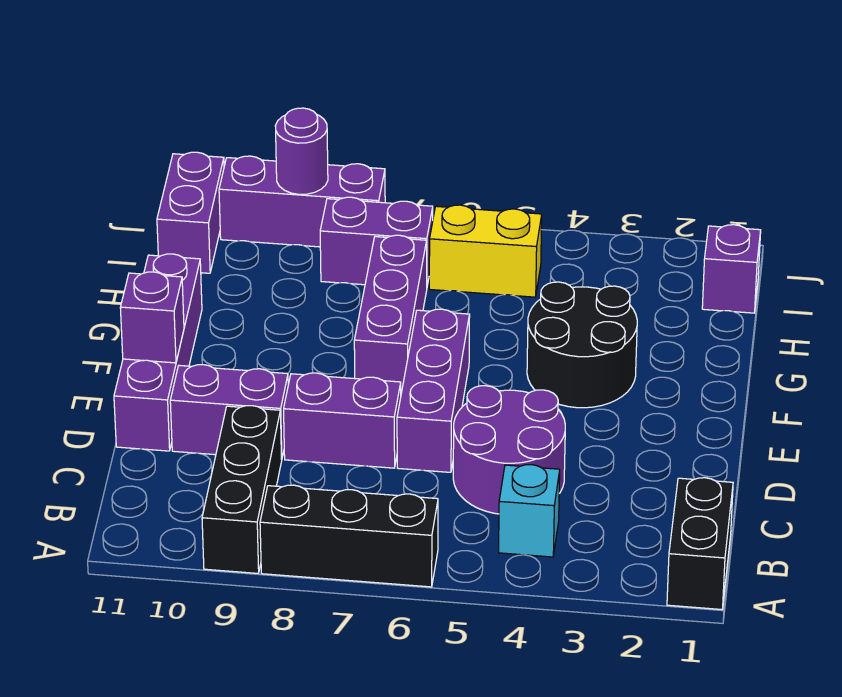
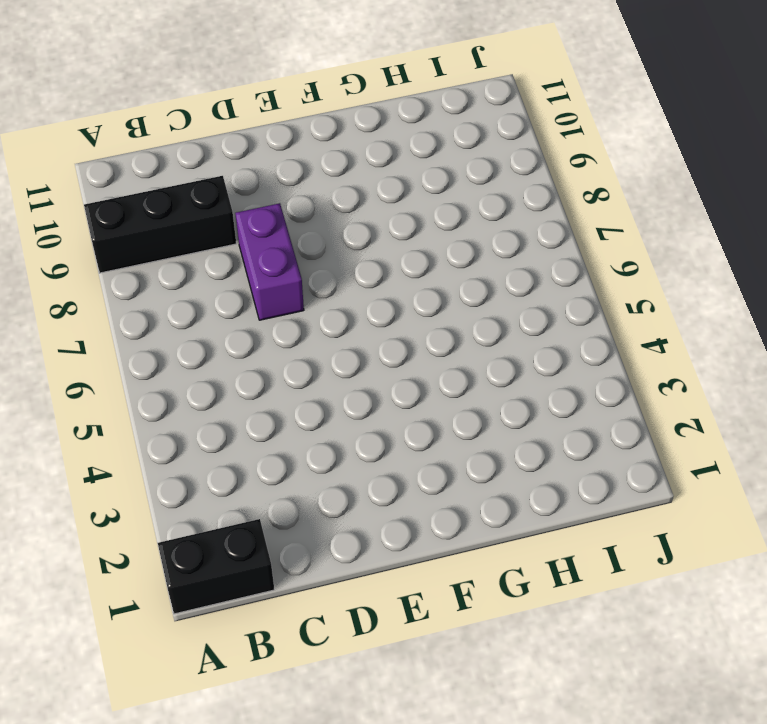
none -> black 1x3 brick [260,485,438,587]
none -> cyan 1x1 brick [499,465,560,557]
none -> purple 2x2 round brick [453,386,565,514]

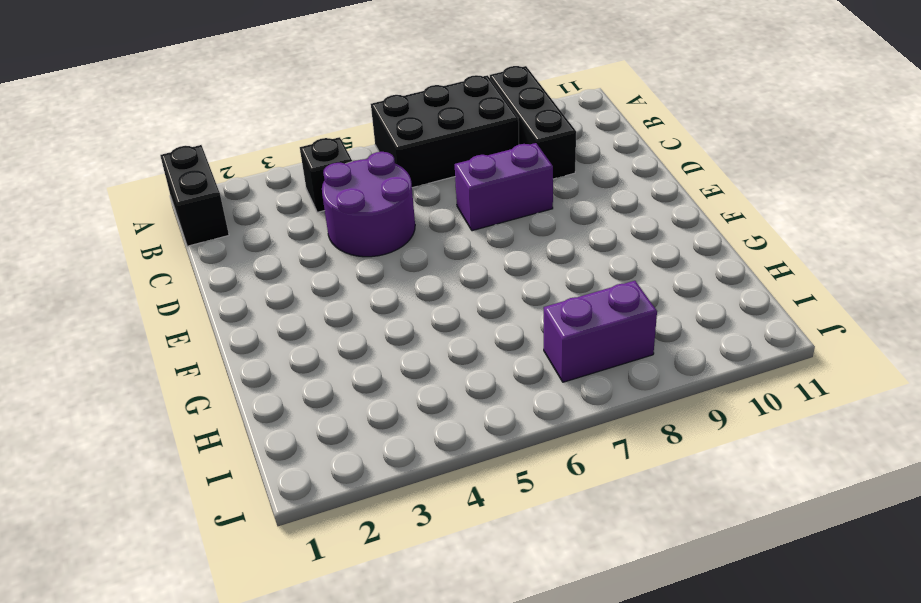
black 2x3 brick [371,75,519,188] -> black 1x3 brick [260,485,438,587]
black 1x1 brick [300,137,352,212] -> cyan 1x1 brick [499,465,560,557]
none -> purple 1x3 brick [397,309,470,472]
none -> purple 1x2 brick [170,365,288,460]
none -> purple 1x4 brick [114,254,202,451]

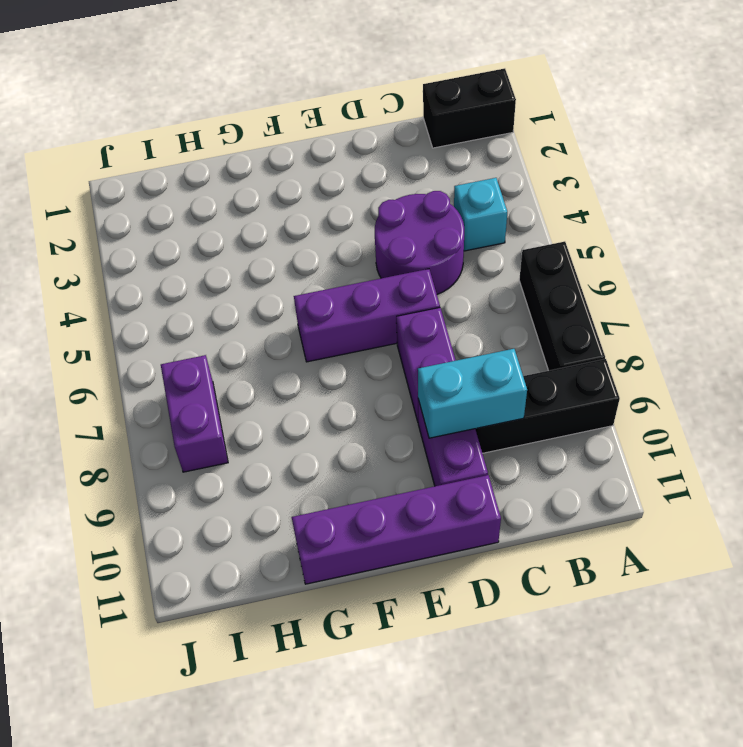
cyan 1x2 brick [418,349,527,438] -> none
none -> black 2x2 round brick [527,282,637,408]
none -> purple 1x3 brick [354,235,427,393]
none -> purple 1x1 brick [702,225,761,313]

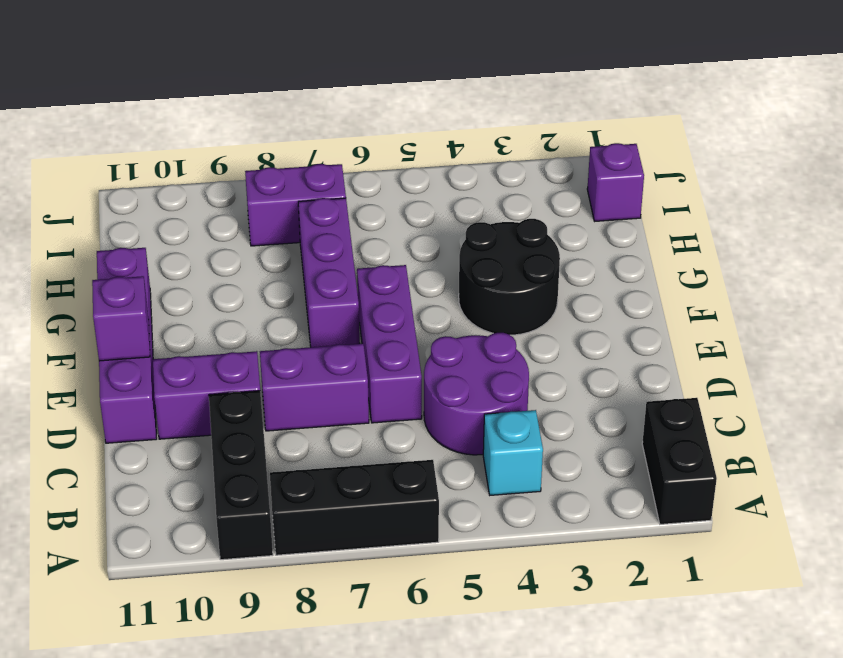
none -> yellow 1x2 brick [429,205,542,297]
none -> purple 1x2 brick [157,152,224,273]
none -> purple 1x3 brick [219,156,385,247]

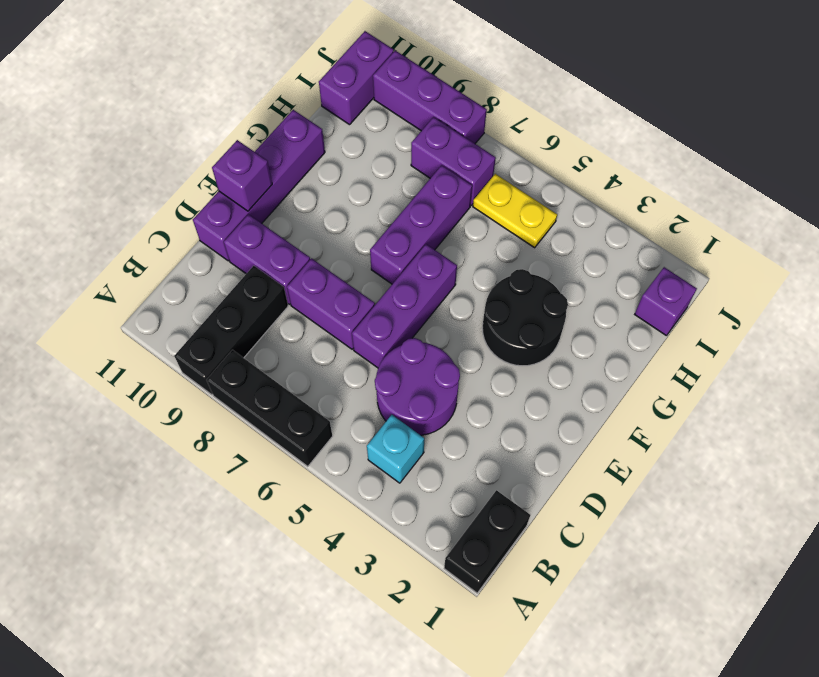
yellow 1x2 plate [473,174,557,248] -> yellow 1x2 brick [429,205,542,297]
none -> purple 1x1 round brick [275,108,328,194]

